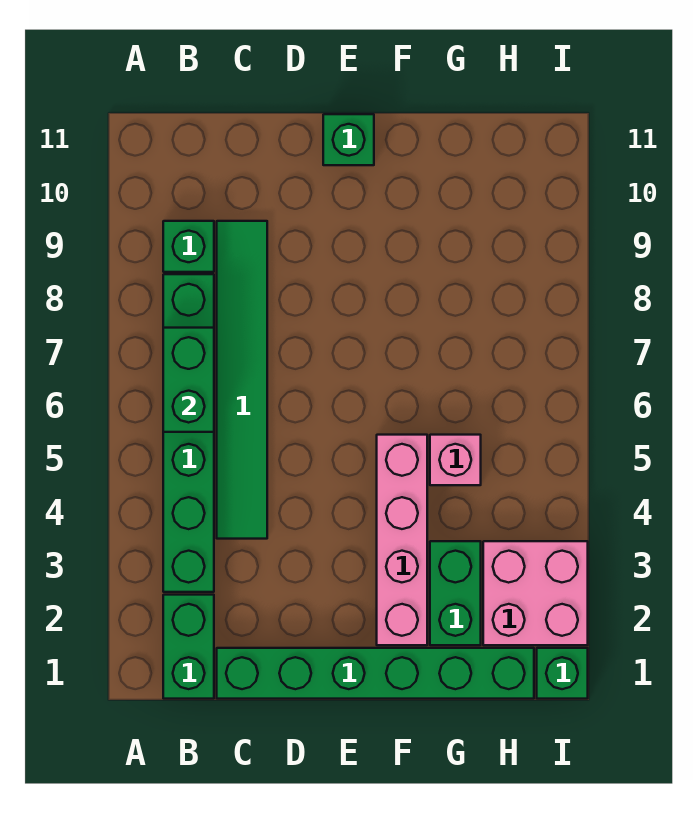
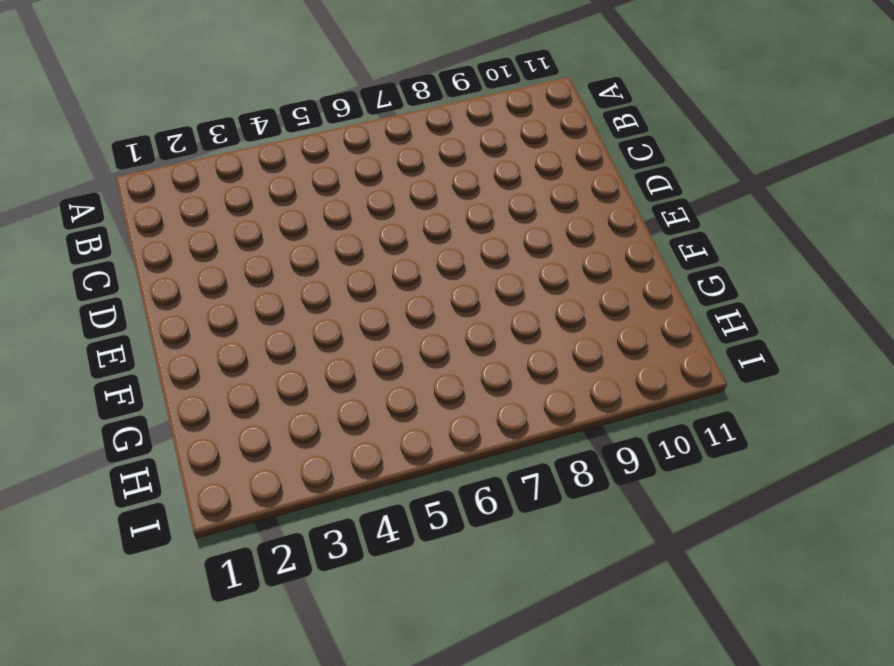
none -> green 1x2 brick [163,595,214,699]
none -> green 1x6 brick [163,274,214,592]
none -> green 1x1 brick [163,221,214,272]

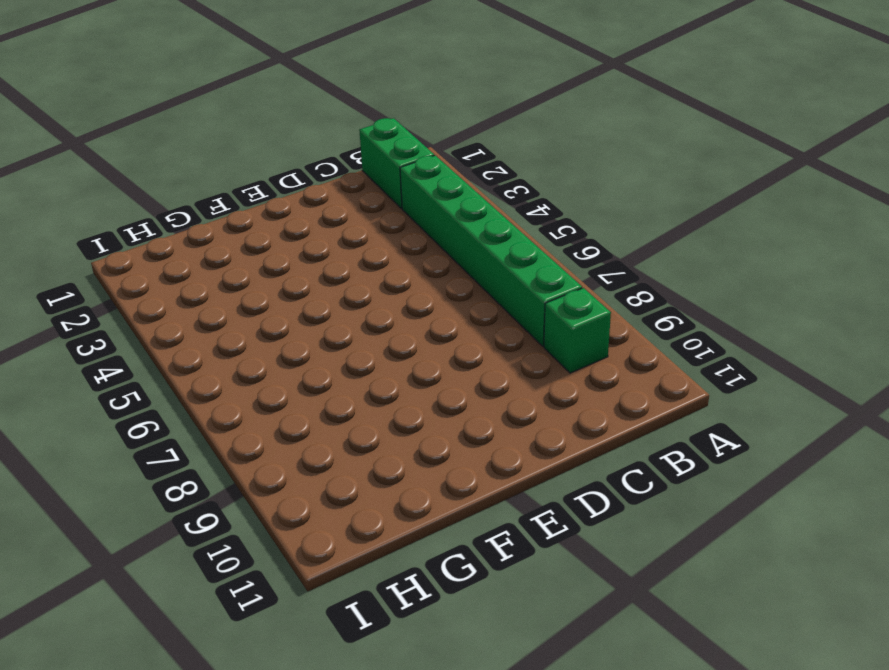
none -> green 1x6 brick [217,648,534,699]
none -> green 1x6 tile [217,221,267,539]
none -> green 1x1 brick [323,114,374,165]

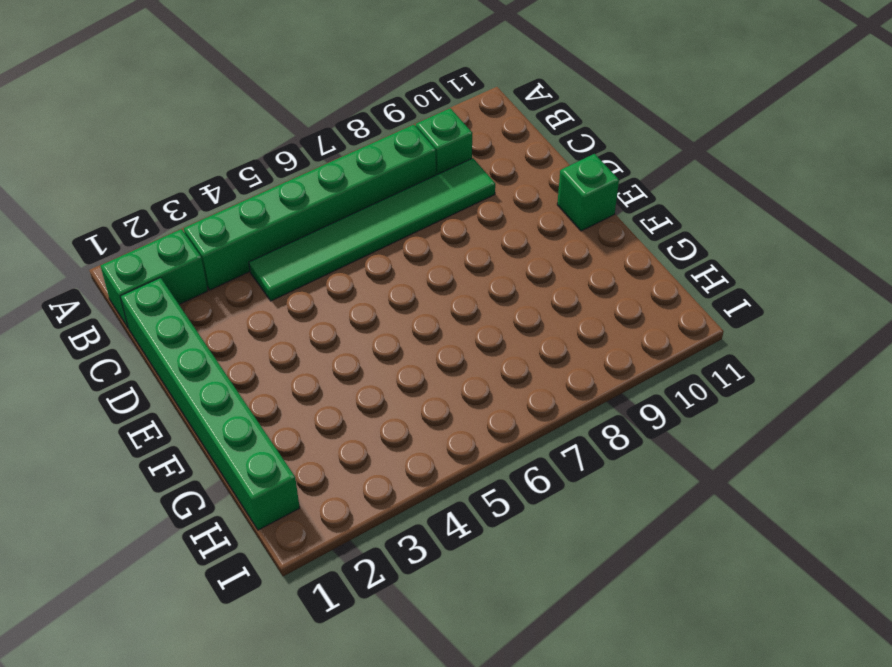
none -> pink 1x4 brick [377,435,427,645]
none -> green 1x2 brick [430,541,481,645]
none -> pink 1x1 brick [430,435,481,485]

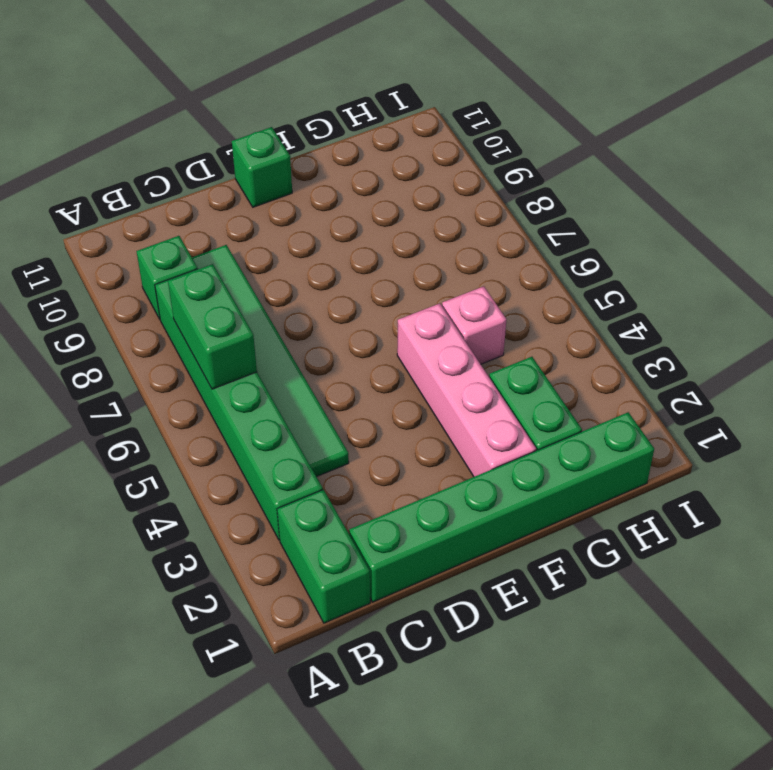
none -> pink 2x2 brick [483,541,588,645]
none -> green 1x1 brick [537,648,588,699]

